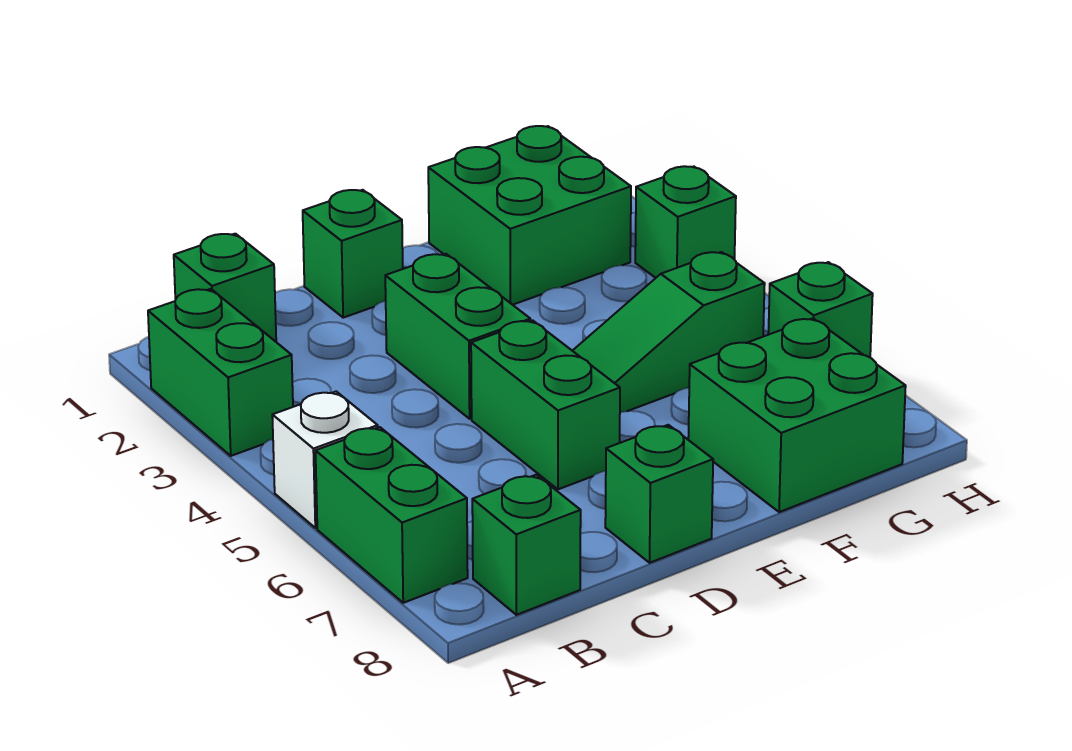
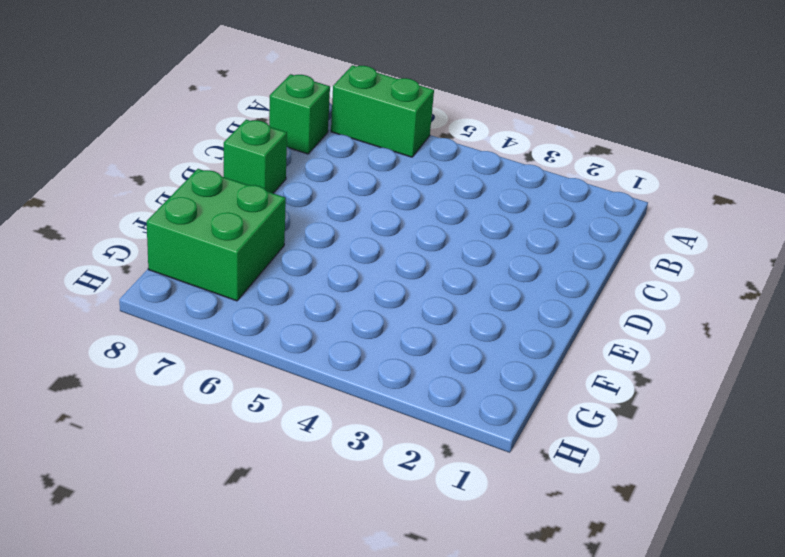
none -> green 1x2 brick [148,289,293,456]
none -> white 1x1 brick [272,391,378,528]
none -> green 1x1 brick [174,234,276,342]

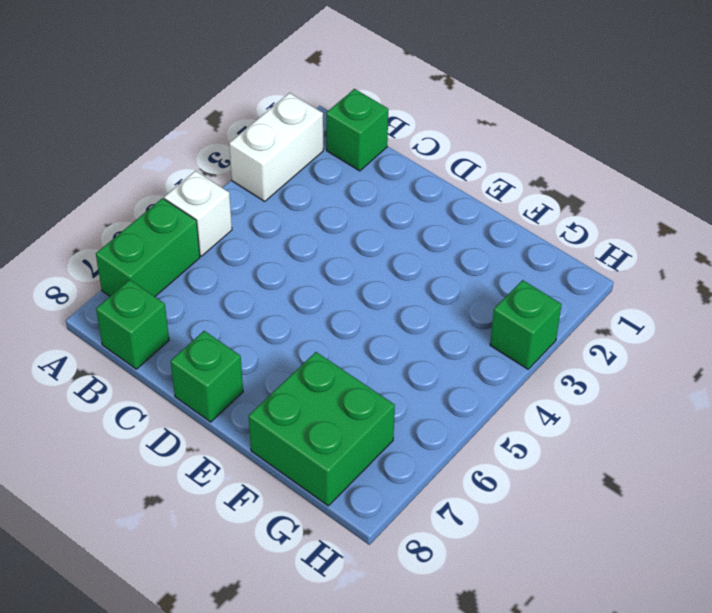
white 1x2 brick [229,93,323,201] -> green 1x2 brick [148,289,293,456]
none -> green 1x1 brick [303,190,403,318]
none -> green 1x2 brick [385,254,530,419]
none -> green 1x2 brick [471,320,620,489]

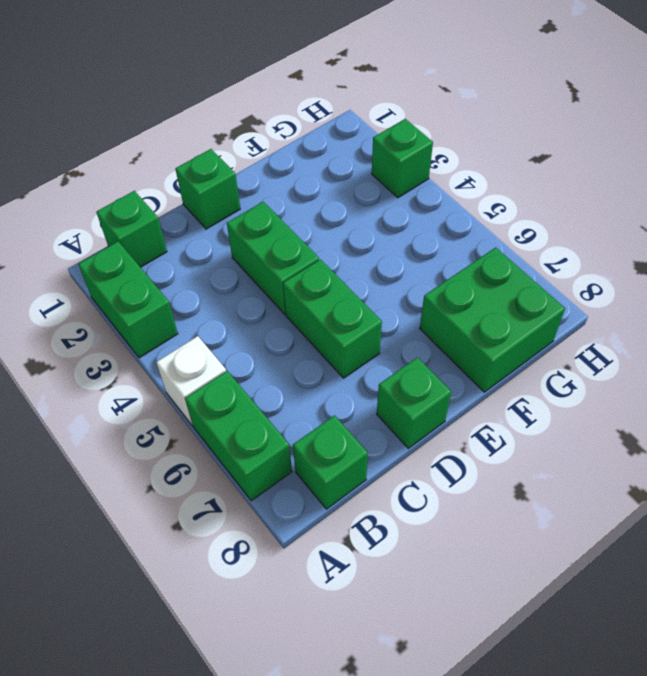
none -> green 1x3 slope [573,252,765,413]
none -> green 2x2 brick [428,126,631,305]
none -> green 1x1 brick [768,262,873,357]

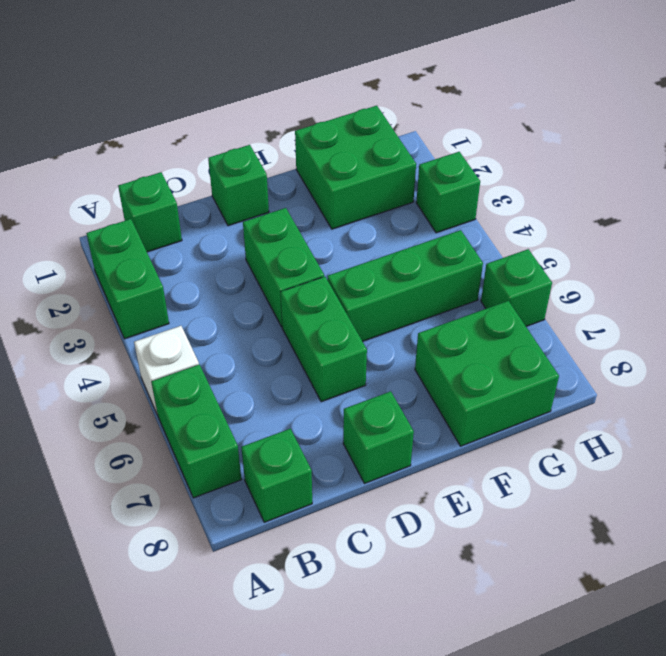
green 1x3 brick [327,230,483,341] -> green 1x3 slope [573,252,765,413]

